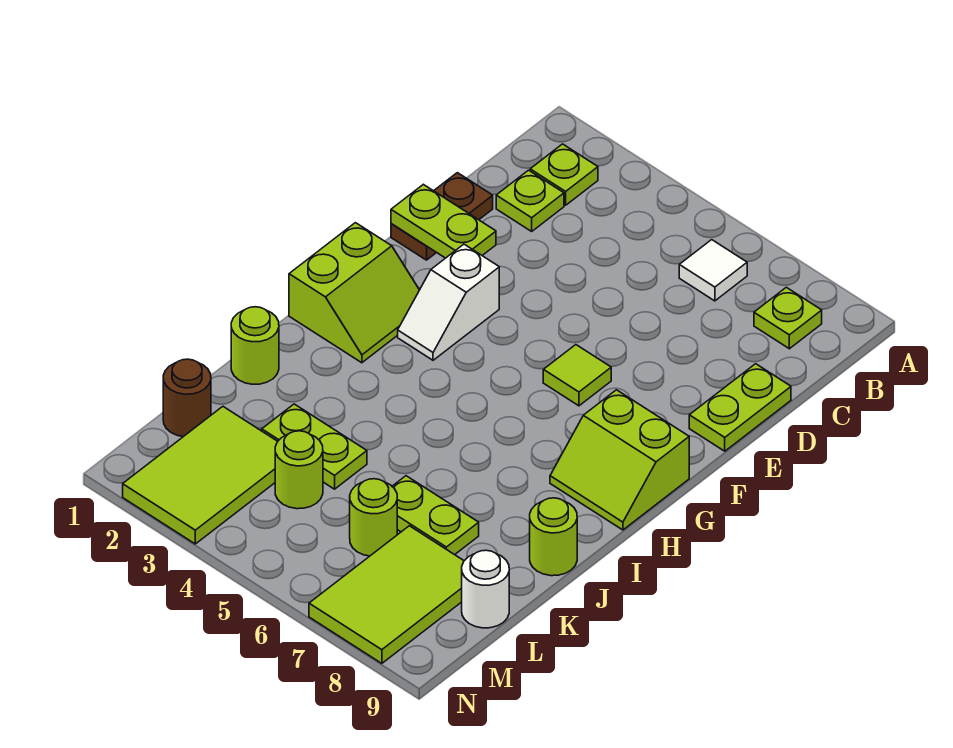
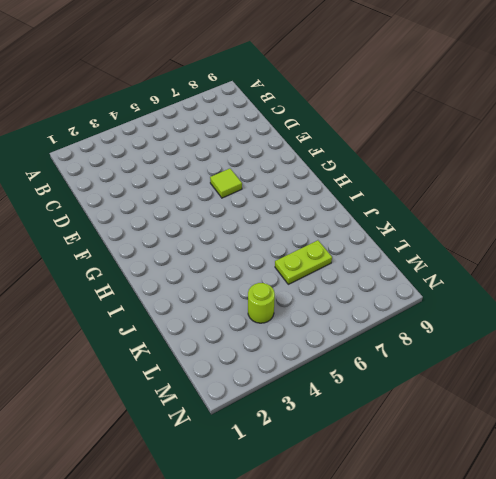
none -> lime 1x1 plate [530,144,598,205]
none -> white 1x1 tile [679,240,747,301]
none -> lime 1x1 plate [754,287,822,349]

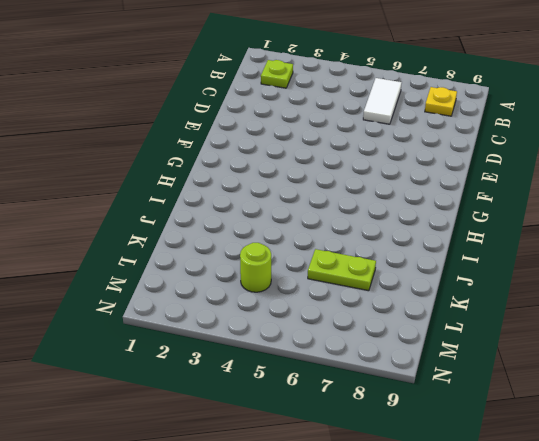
white 1x2 tile [363,78,402,124] -> white 1x1 tile [679,240,747,301]
yellow 1x1 plate [425,87,457,116] -> lime 1x1 plate [754,287,822,349]
none -> lime 1x1 plate [496,170,564,231]
none -> brown 1x2 plate [391,173,493,260]
none -> lime 1x2 plate [689,364,791,451]

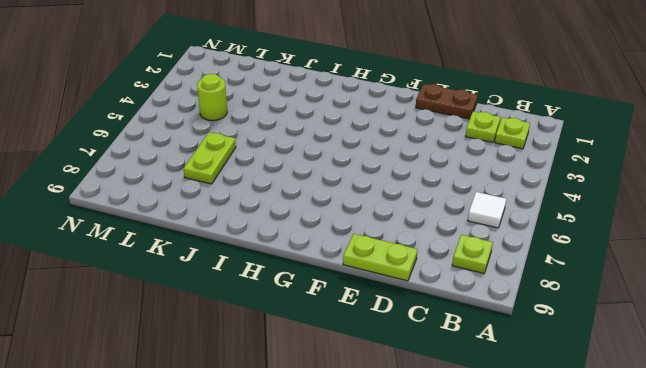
none -> white 1x2 slope [398,244,499,360]
none -> lime 1x1 tile [543,345,611,406]
none -> lime 2x2 slope [289,223,419,363]

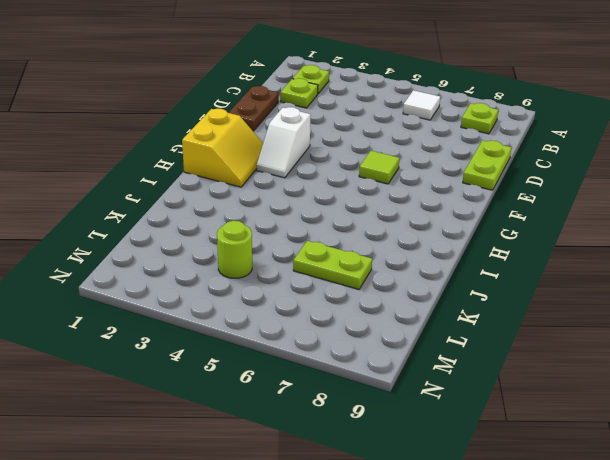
yellow 2x2 slope [182,109,263,187] -> lime 2x2 slope [289,223,419,363]
none -> lime 2x2 slope [550,390,689,530]
none -> lime 1x1 round brick [231,307,279,384]
none -> lime 1x1 round brick [530,498,577,576]

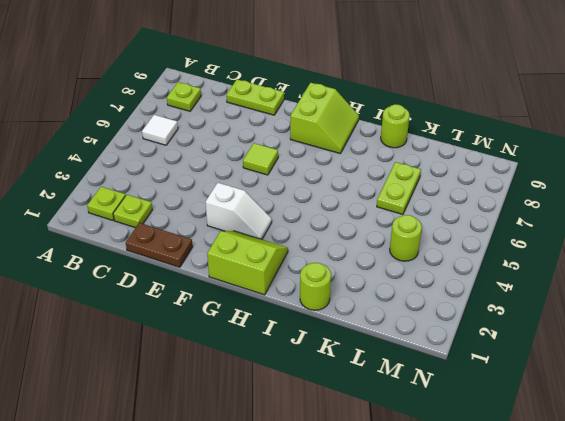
none -> lime 1x2 plate [262,404,367,489]
none -> brown 1x1 round brick [163,359,211,437]
none -> lime 2x3 tile [123,407,278,544]

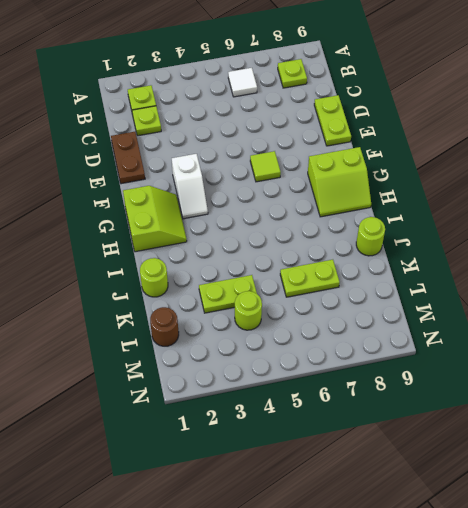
none -> lime 2x3 tile [123,407,278,544]
none -> lime 1x1 round brick [350,479,397,556]
none -> lime 2x3 tile [309,526,464,663]

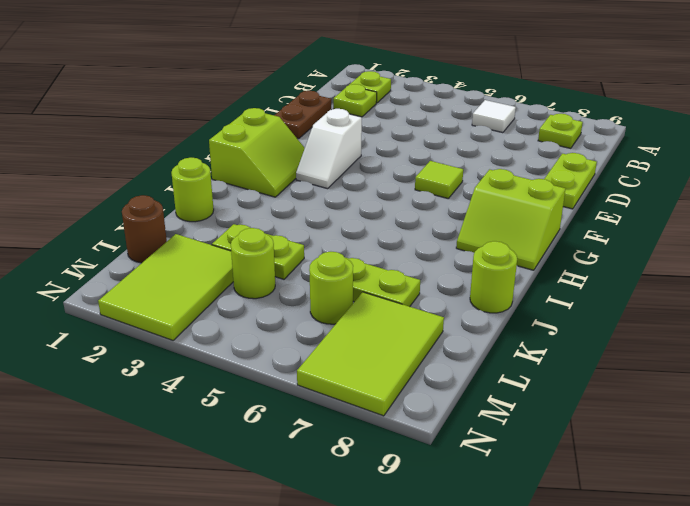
none -> white 1x1 round brick [462,550,509,628]
none -> lime 1x2 plate [391,184,496,258]

